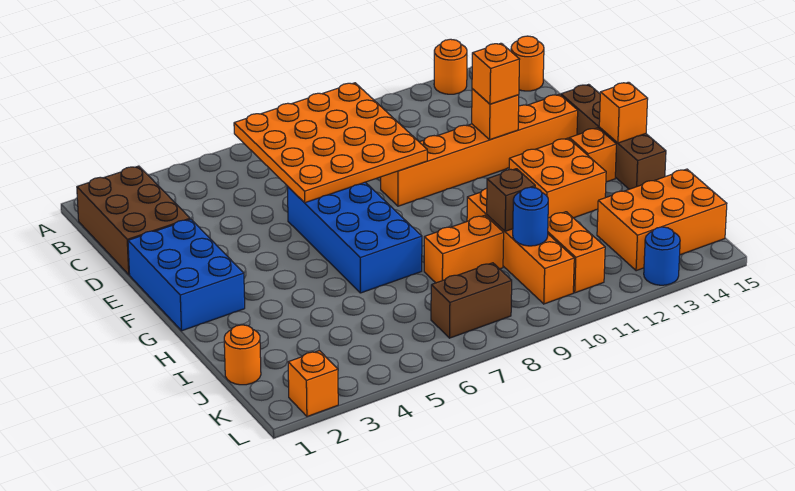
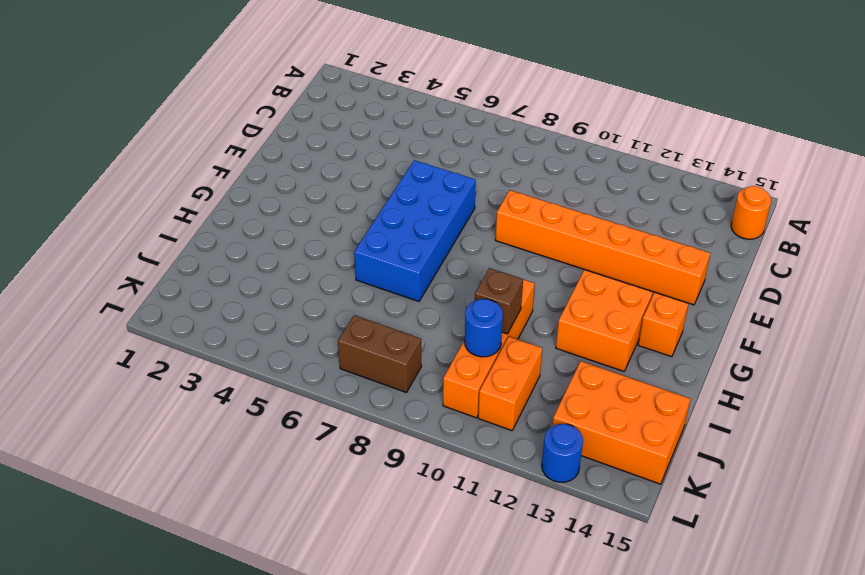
none -> orange 1x1 round brick [434,39,467,94]
none -> brown 2x3 brick [77,166,190,275]
none -> blue 2x3 brick [128,219,245,331]

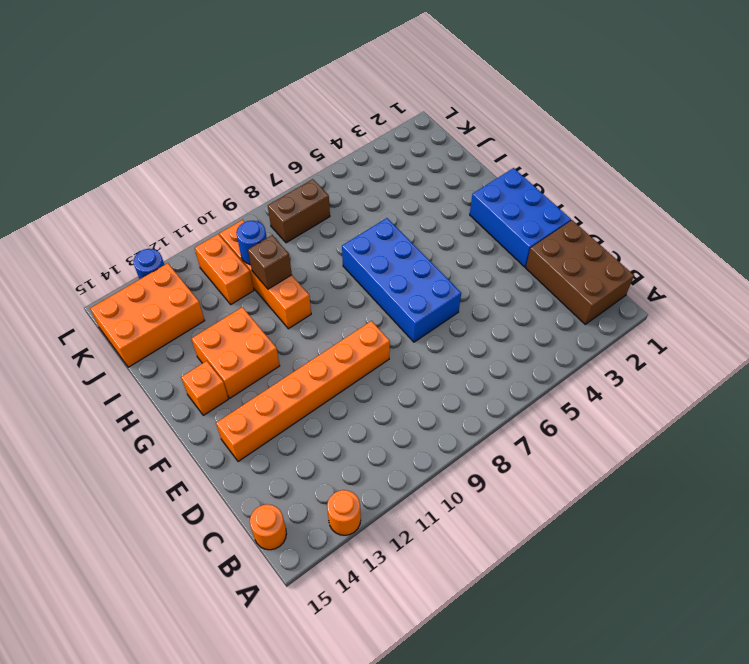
none -> brown 1x4 brick [561,84,666,189]
none -> orange 1x2 brick [424,215,504,283]
none -> orange 1x1 round brick [224,325,261,385]

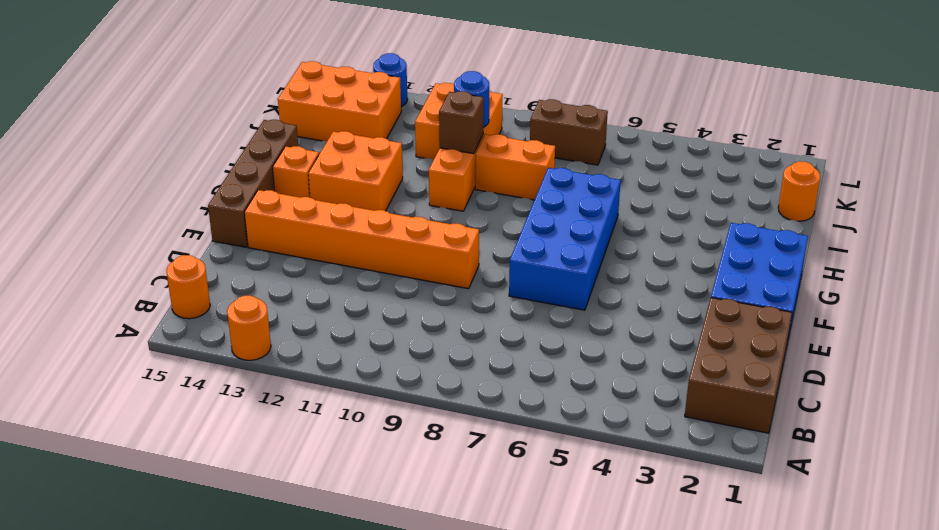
none -> orange 1x1 brick [288,351,338,417]
none -> orange 4x4 plate [234,83,427,203]
none -> orange 1x1 brick [472,89,519,140]

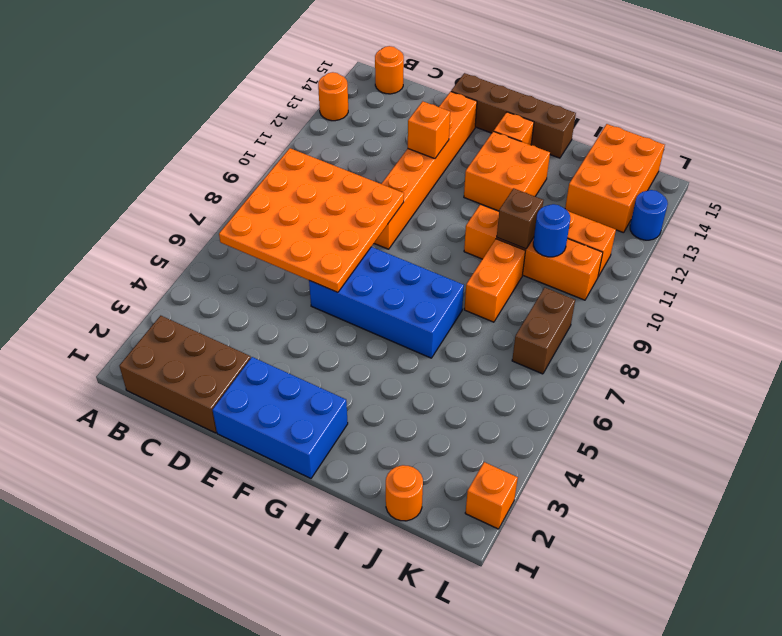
none -> orange 1x1 brick [599,82,648,143]
none -> orange 1x1 brick [472,43,520,104]

